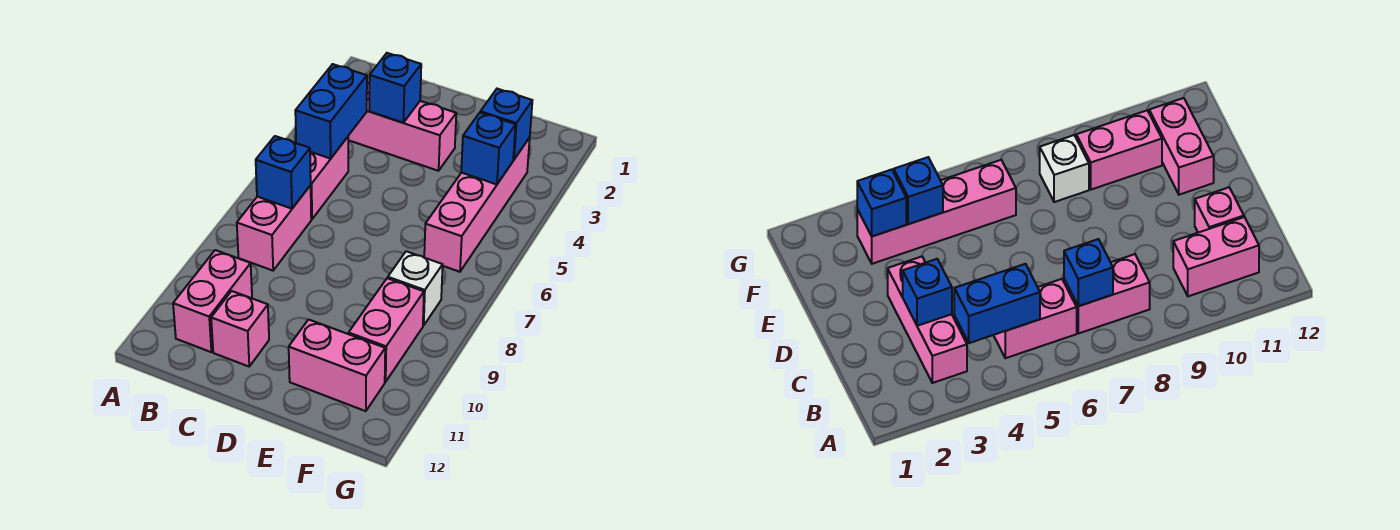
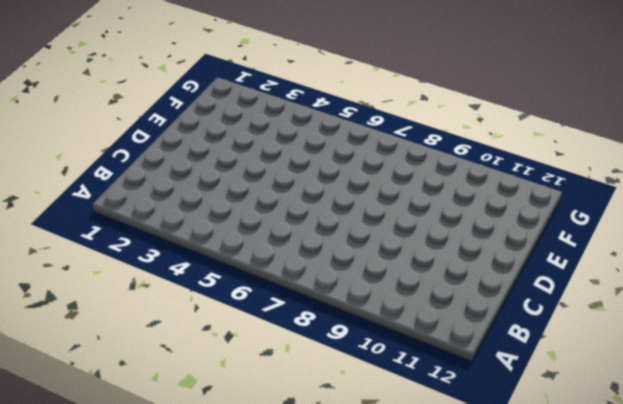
none -> pink 1x3 brick [348,83,456,171]
none -> pink 1x2 brick [310,137,348,219]
none -> pink 1x2 brick [237,185,311,271]

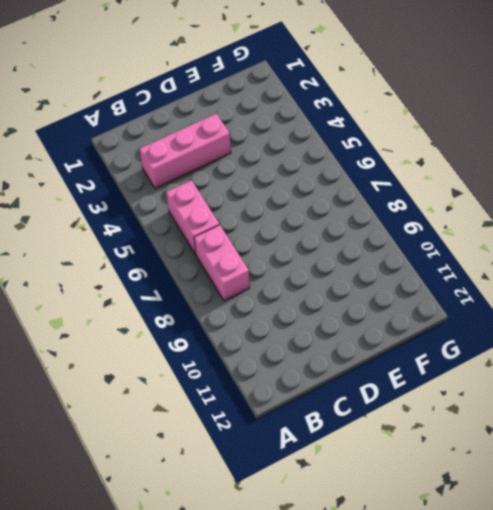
none -> pink 1x2 brick [173,250,252,352]
none -> pink 1x1 brick [211,291,269,366]
none -> pink 1x2 brick [289,320,385,411]

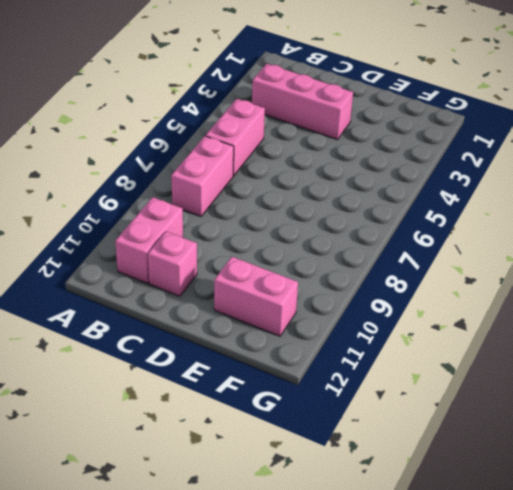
none -> pink 1x4 brick [424,138,530,272]
none -> white 1x1 brick [388,251,443,326]
none -> pink 1x2 brick [349,278,424,382]

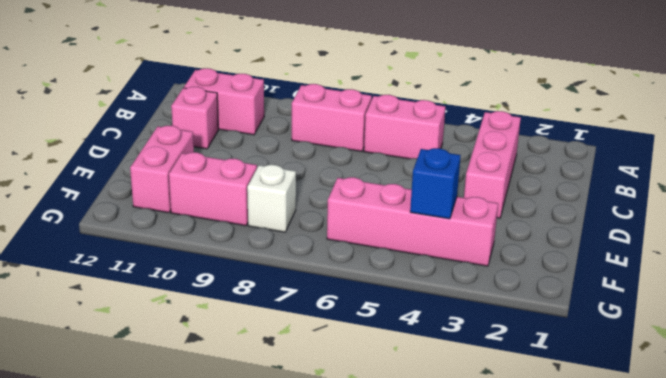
none -> blue 1x2 brick [295,64,367,159]
none -> blue 1x1 brick [256,136,311,209]
none -> blue 1x1 brick [369,53,421,123]

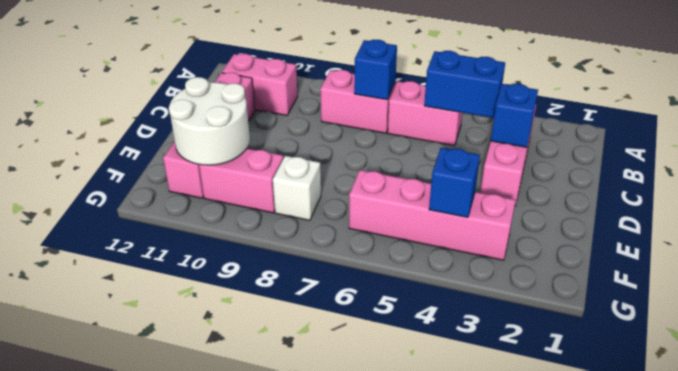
white 2x2 round brick [169,77,250,165] -> none
none -> blue 1x1 brick [480,89,532,160]

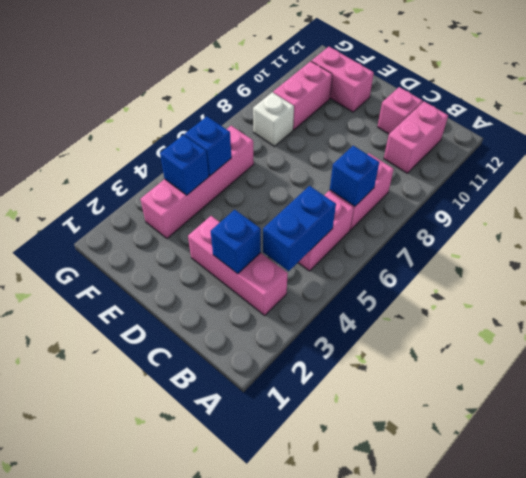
blue 1x1 brick [185,117,231,176] -> blue 1x1 brick moved to [480,89,532,160]

